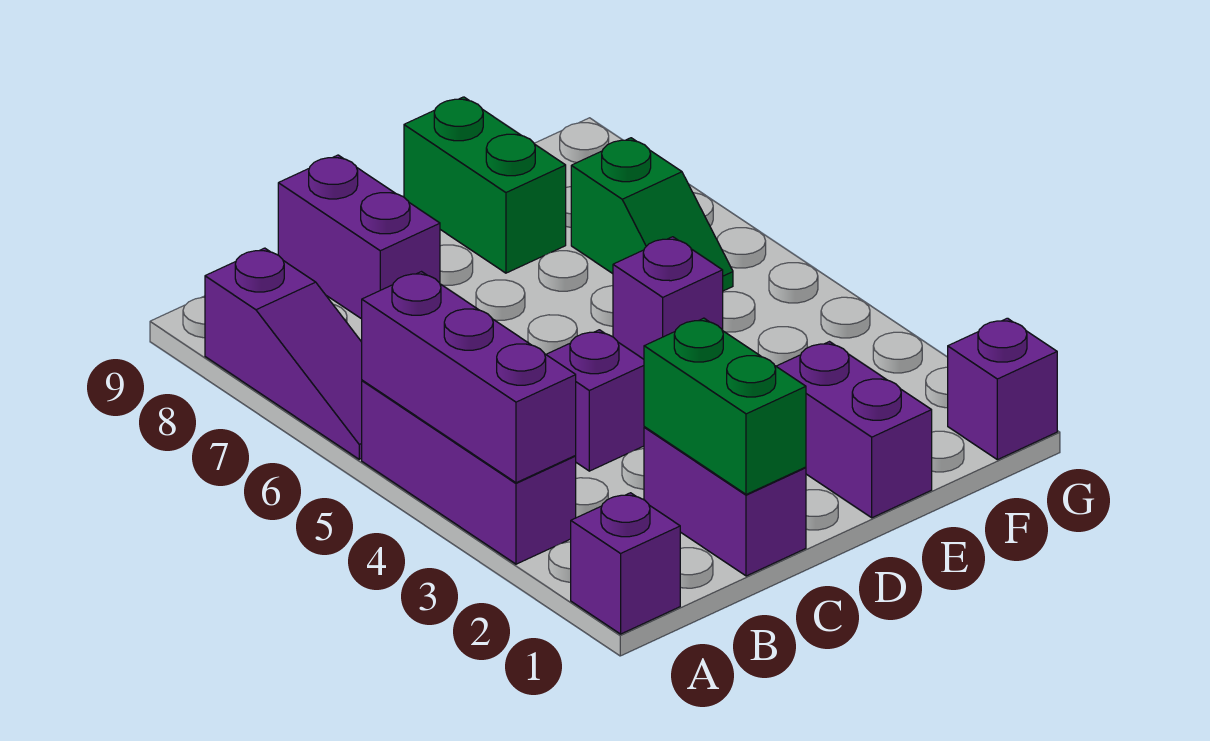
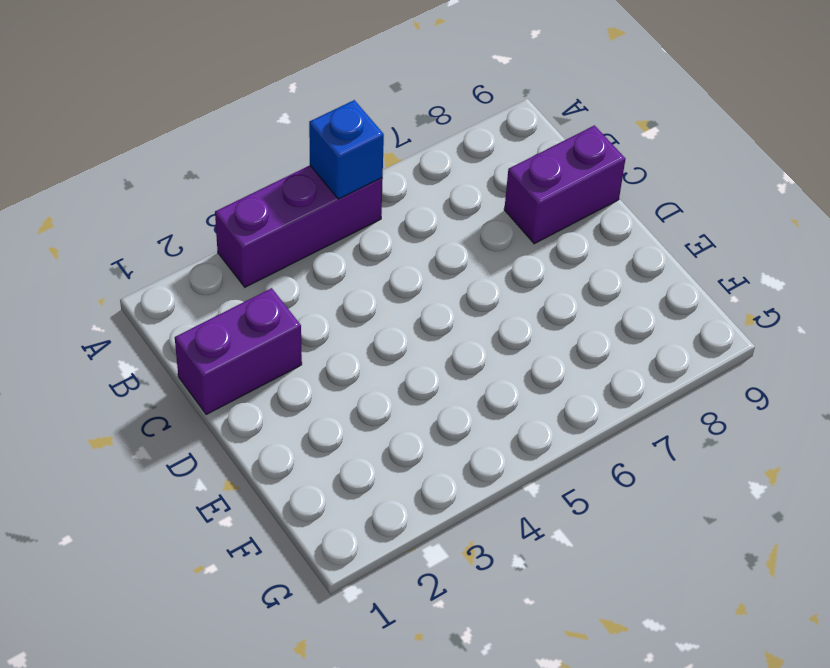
blue 1x1 brick [309,100,384,199] -> purple 1x3 brick [362,272,576,483]
none -> purple 1x1 brick [571,493,680,634]
none -> purple 1x3 slope [205,248,362,459]
none -> purple 1x1 brick [546,330,644,471]

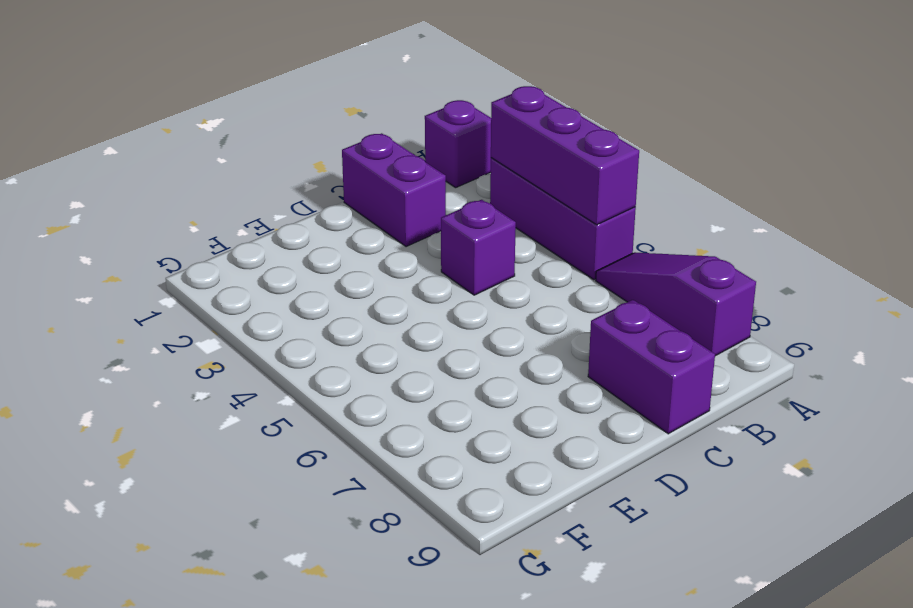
none -> purple 1x2 brick [776,342,932,518]
none -> purple 1x1 brick [613,237,723,359]
none -> green 1x2 brick [404,97,566,273]

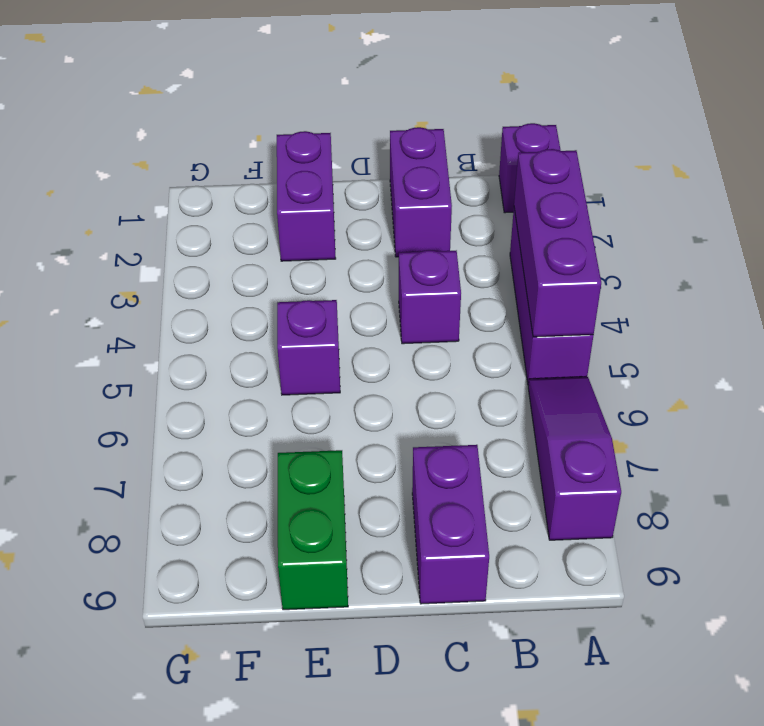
none -> green 1x2 slope [571,138,733,291]
none -> purple 1x1 brick [948,318,1057,460]
none -> green 1x2 brick [644,318,806,495]

